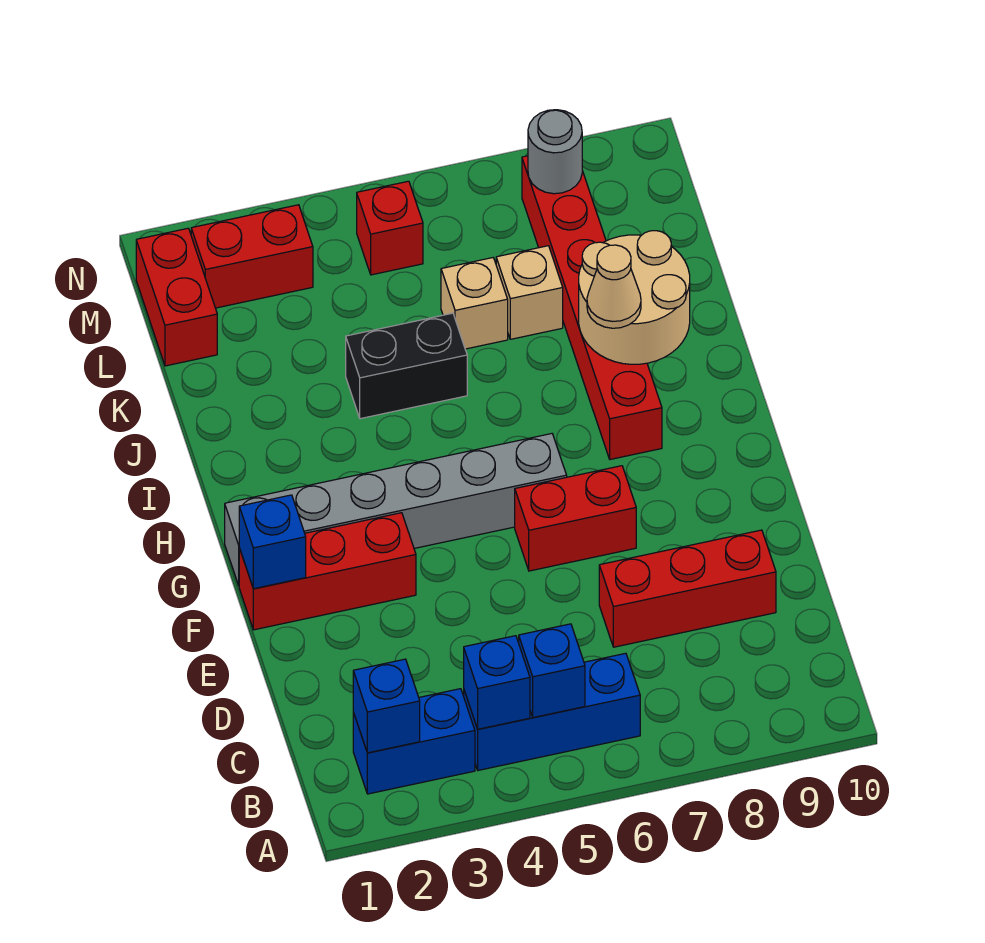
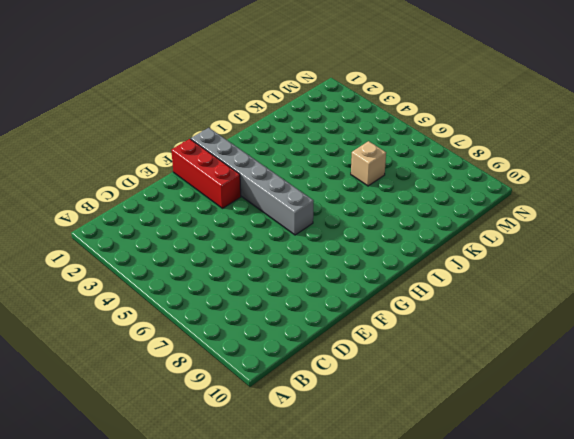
none -> blue 1x2 brick [353,689,475,794]
none -> blue 1x3 brick [464,653,640,770]
none -> red 1x3 brick [599,530,776,647]

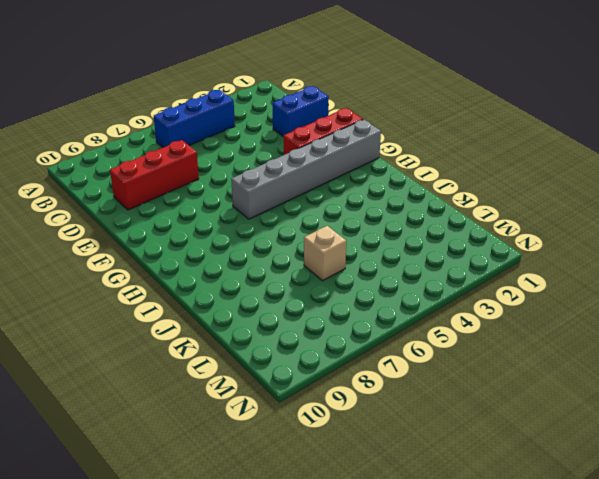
blue 1x2 brick [272,86,329,137] -> blue 1x2 brick moved to [353,689,475,794]
none -> red 1x2 brick [515,466,636,571]
none -> red 1x6 brick [522,156,662,459]
none -> black 1x2 brick [346,313,467,419]

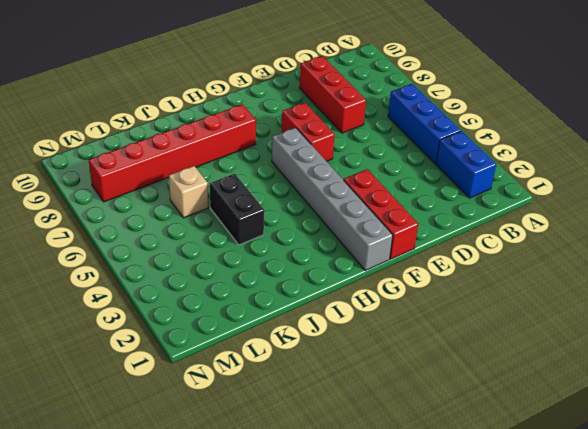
none -> tan 1x1 brick [496,246,563,339]
none -> red 1x2 brick [136,228,217,366]
none -> red 1x2 brick [191,205,313,308]

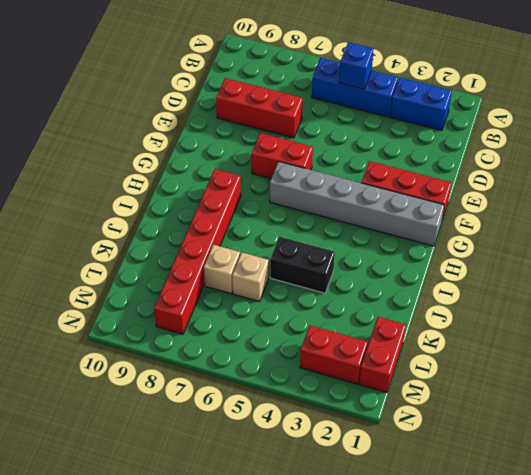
none -> red 1x1 brick [357,181,423,275]
none -> blue 1x1 brick [353,659,420,753]
none -> blue 1x1 brick [464,636,530,729]

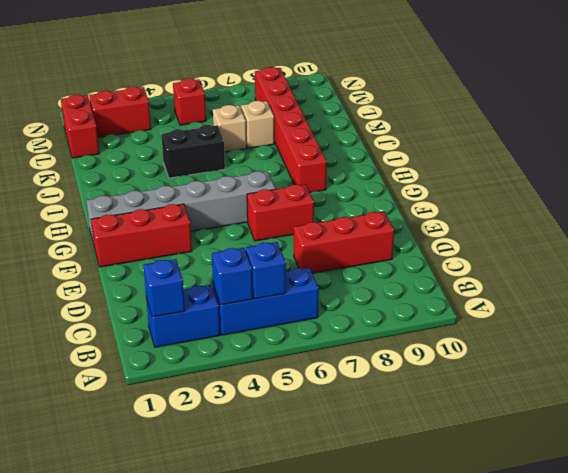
none -> blue 1x1 brick [239,495,306,589]
none -> tan 2x2 round brick [579,231,690,364]
none -> grey 1x1 round brick [528,110,582,194]

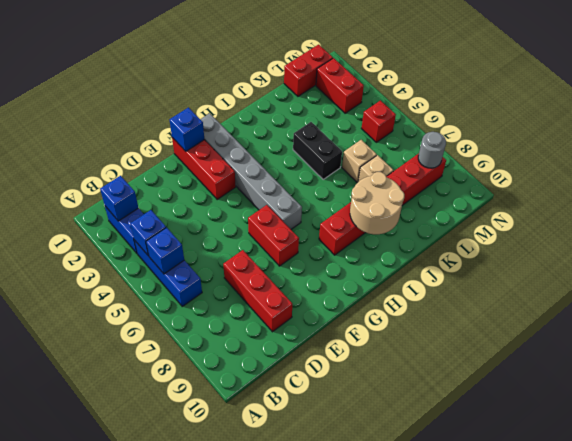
none -> tan 1x1 cone [587,245,641,328]

